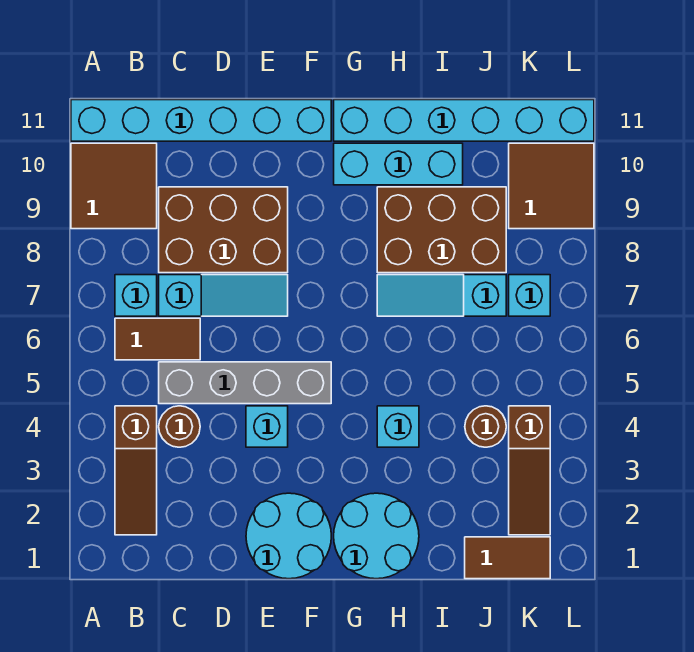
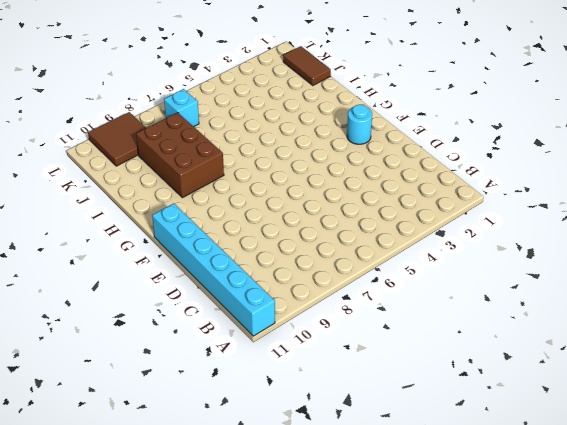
cyan 1x1 round brick [347,105,372,144] -> cyan 2x2 round brick [246,493,331,579]
none -> brown 2x2 tile [71,143,157,229]
none -> brown 1x3 slope [115,406,157,535]
none -> brown 1x2 tile [115,318,200,360]

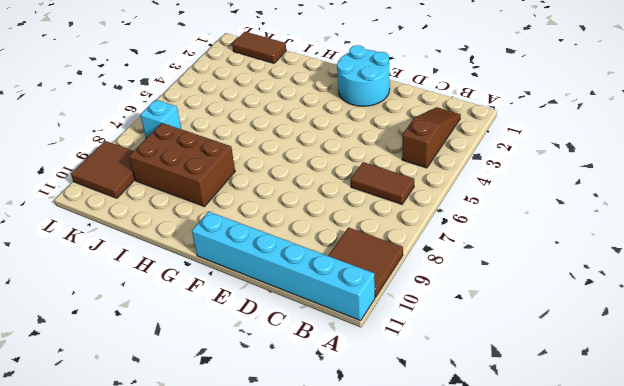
none -> cyan 1x1 brick [115,275,157,316]
none -> brown 1x1 round brick [159,406,200,447]
none -> grey 1x4 brick [159,362,331,404]

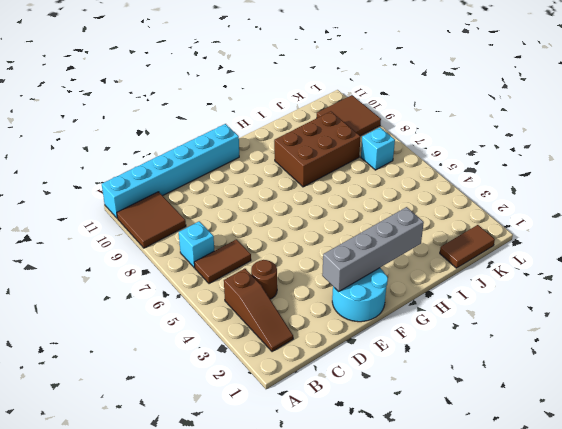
grey 1x4 brick [322,207,424,292] -> grey 1x4 brick moved to [159,362,331,404]
none -> cyan 1x3 slope [159,275,288,316]
none -> brown 2x3 brick [159,187,288,273]
none -> cyan 1x1 brick [246,406,288,447]

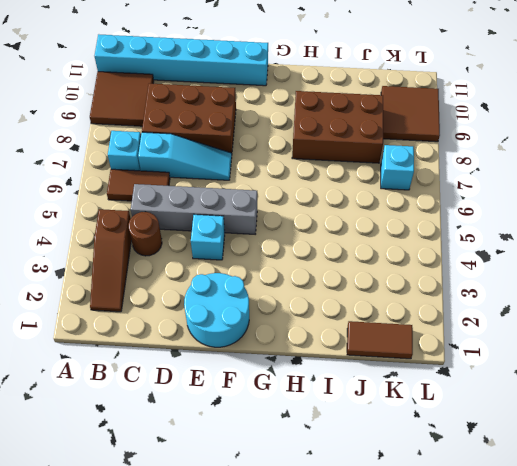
none -> cyan 2x2 round brick [334,493,419,579]
none -> cyan 1x3 brick [334,143,463,185]
none -> cyan 1x6 brick [334,100,594,141]

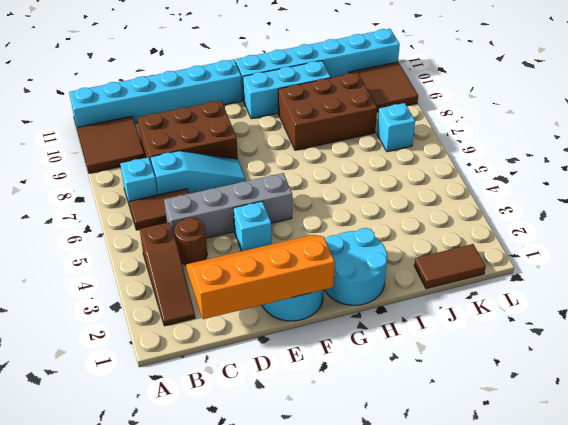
orange 2x4 slope [186,235,335,319] -> none
none -> cyan 1x1 brick [377,406,419,447]
none -> cyan 1x3 slope [377,275,506,316]
none -> brown 1x1 round brick [465,406,506,447]

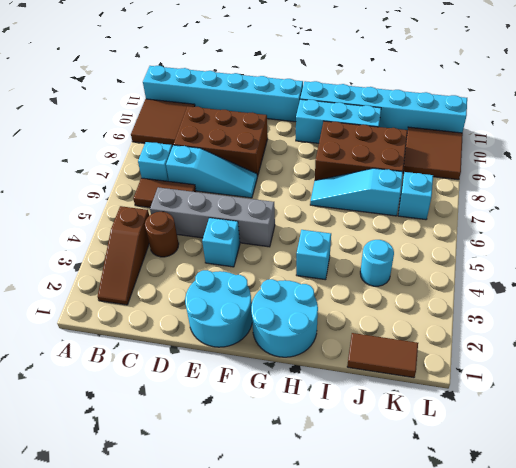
cyan 1x1 round brick [360,240,394,286] -> brown 1x1 round brick [465,406,506,447]
none -> brown 1x3 slope [509,406,550,535]

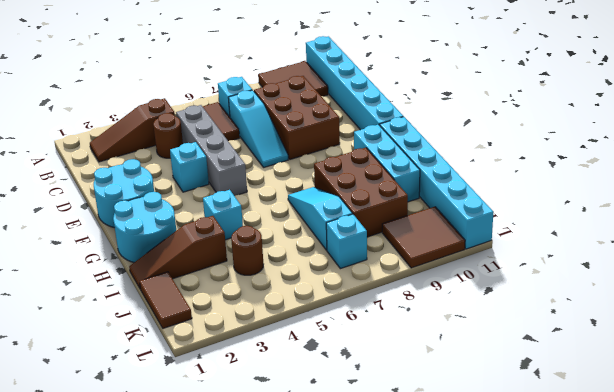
brown 1x3 slope [129,216,227,288] -> brown 1x3 slope moved to [509,406,550,535]

